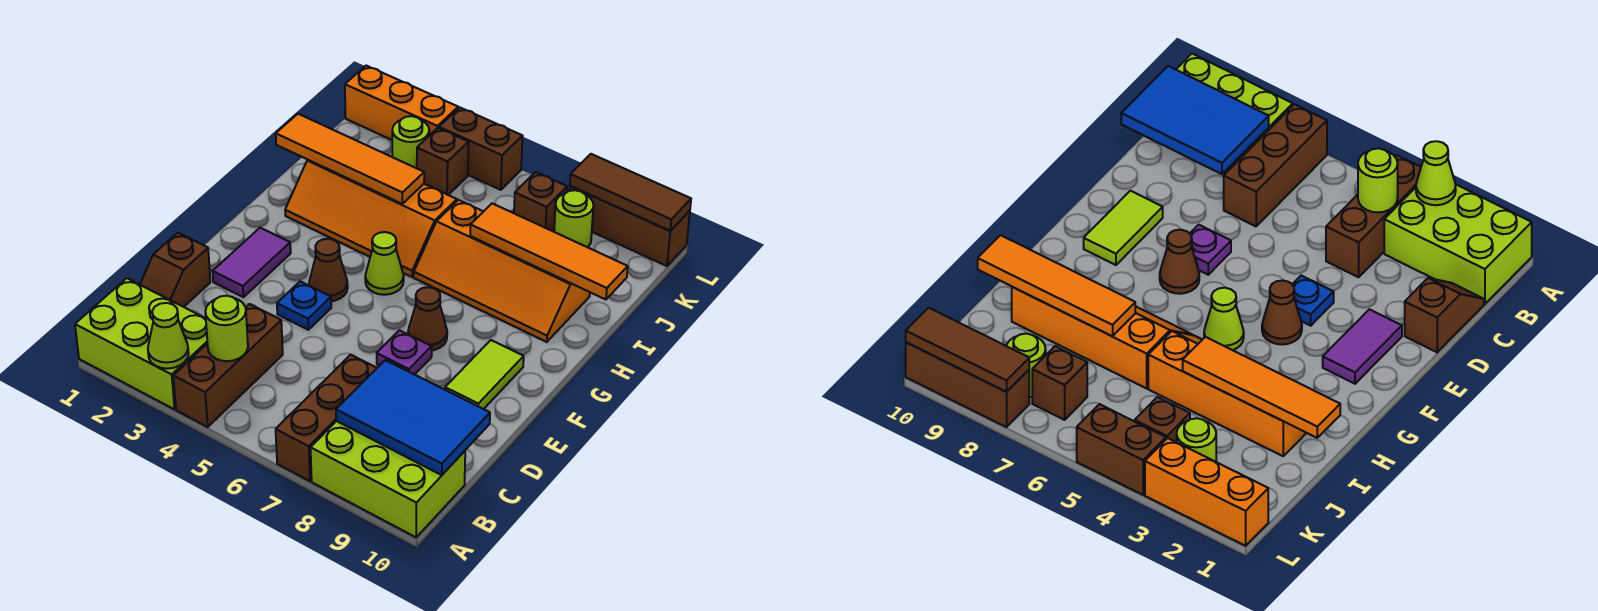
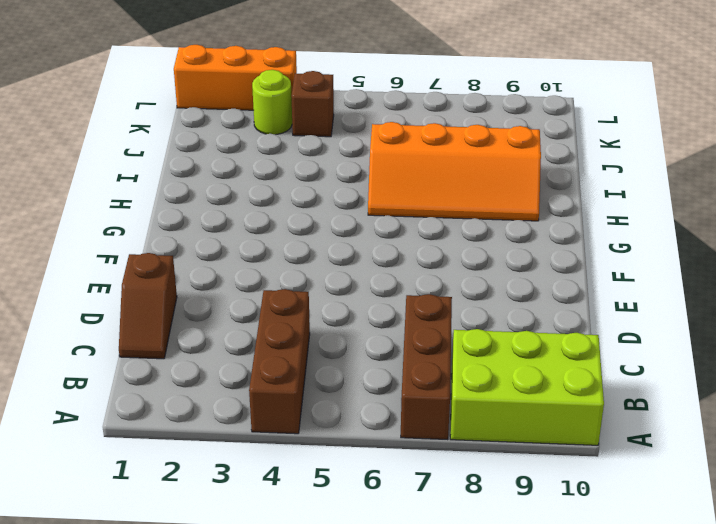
none -> lime 2x3 brick [75,278,207,409]
none -> purple 1x2 tile [212,228,291,297]
none -> blue 1x1 plate [277,281,331,330]

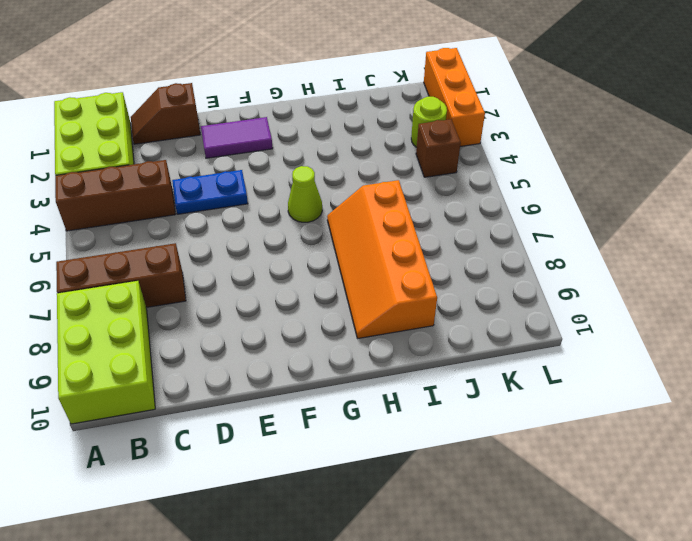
blue 1x2 plate [172,170,248,214] -> blue 1x1 plate [277,281,331,330]
none -> purple 1x1 plate [377,330,432,375]
none -> lime 1x2 tile [445,340,524,409]
none -> brown 1x1 cone [309,239,348,301]

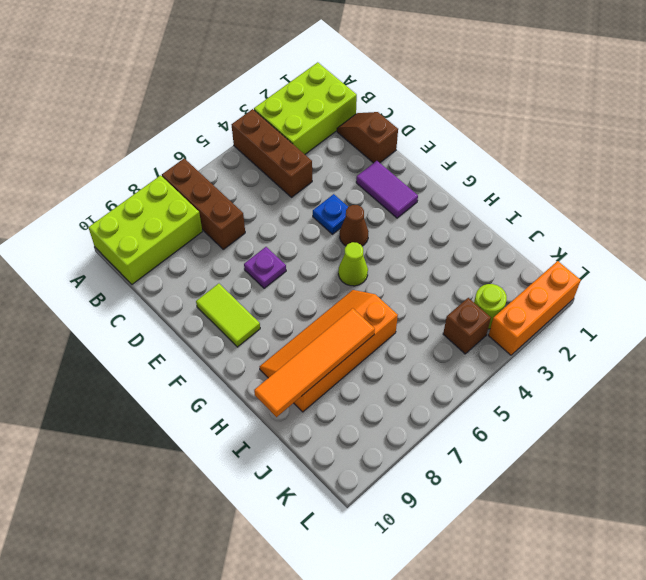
none -> brown 1x1 cone [408,287,447,350]
none -> orange 2x4 slope [285,160,457,277]
none -> brown 1x1 brick [514,172,567,232]

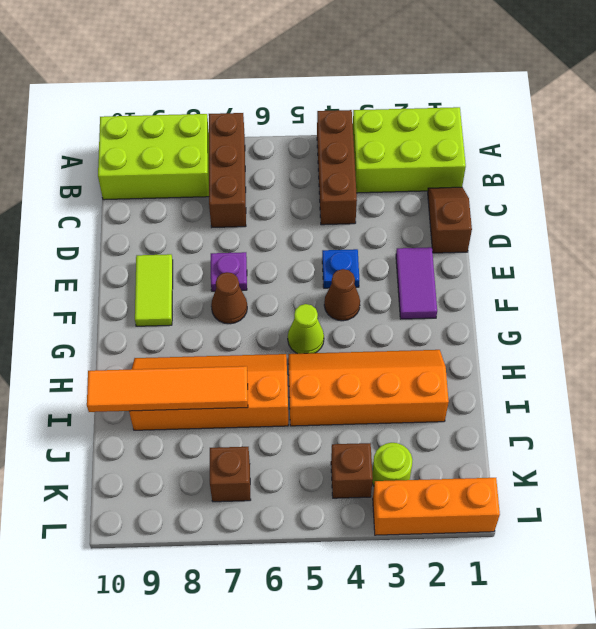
none -> lime 1x1 round brick [554,190,594,247]
none -> brown 1x2 brick [439,108,523,190]
none -> brown 1x3 brick [570,186,690,266]

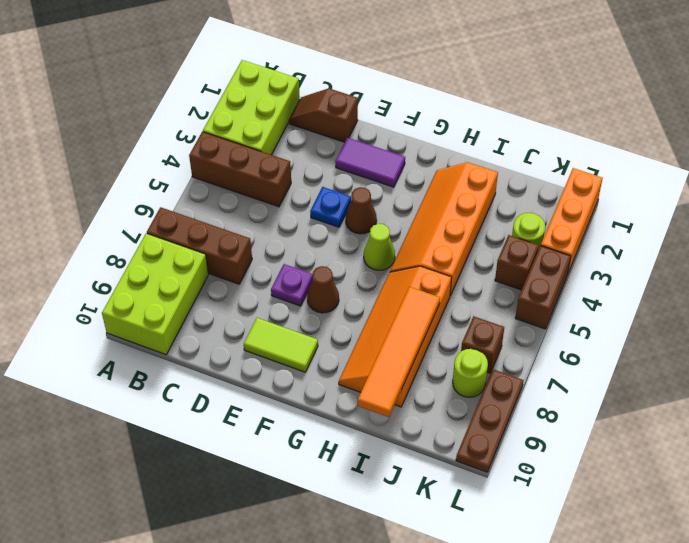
brown 1x3 plate [456,369,523,472] -> brown 1x3 brick [570,186,690,266]
none -> lime 1x1 cone [148,303,189,369]
none -> lime 1x1 round brick [205,296,248,361]
none -> blue 2x3 tile [336,360,490,475]

